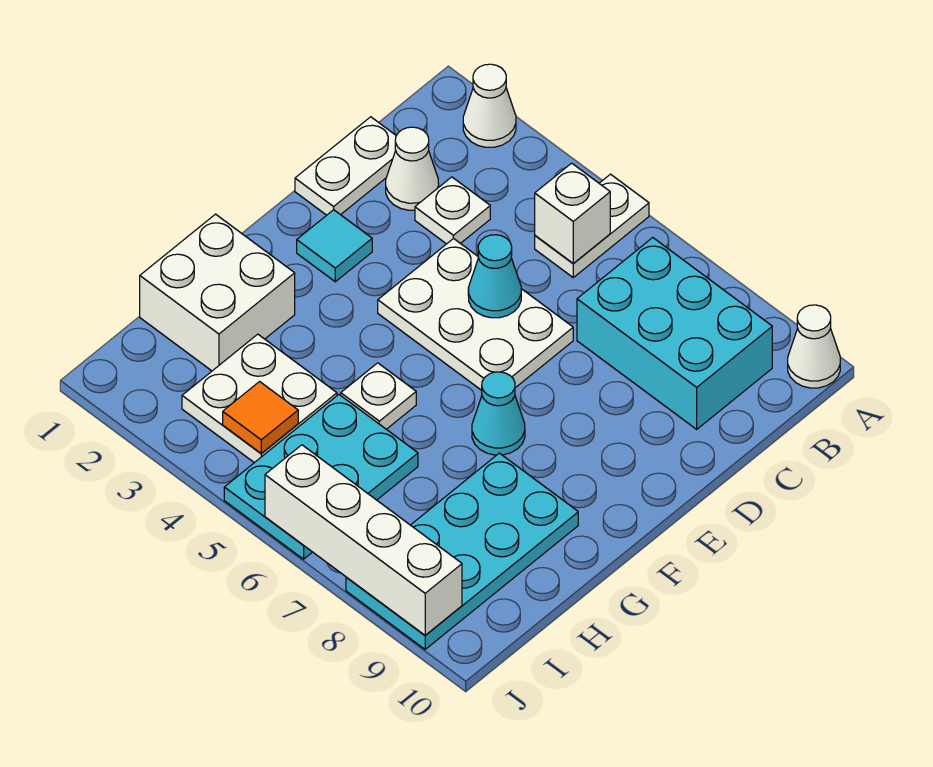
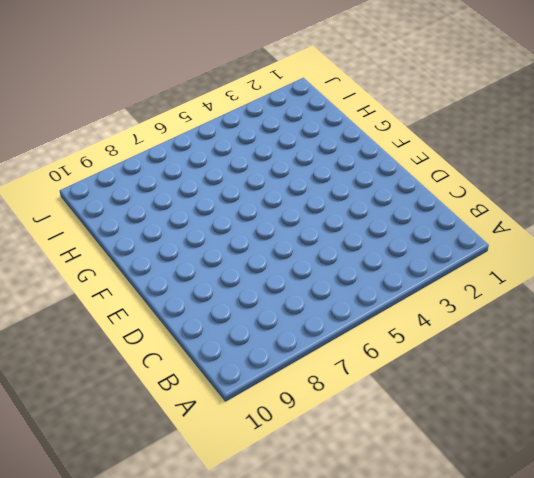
none -> white 1x1 cone [463,64,516,147]
none -> white 1x2 plate [535,174,649,277]
none -> white 1x1 cone [788,305,840,388]

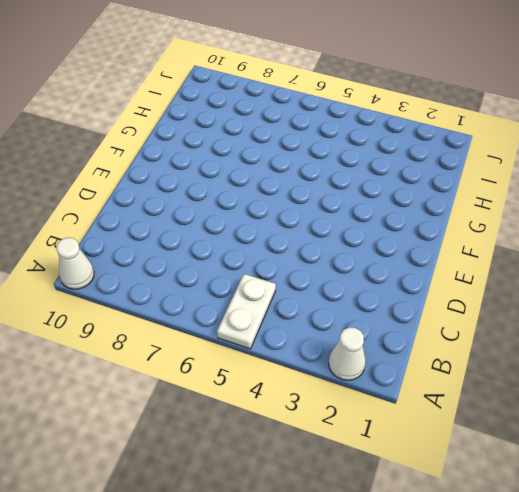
none -> cyan 2x3 brick [577,238,772,429]
none -> white 1x2 plate [295,117,396,215]
none -> white 1x1 cone [386,127,439,210]

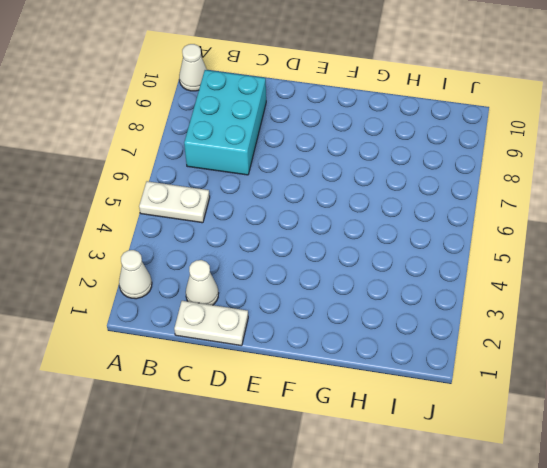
none -> white 1x1 plate [415,177,490,244]
none -> white 2x3 plate [378,238,573,390]
none -> cyan 1x1 tile [297,210,372,282]

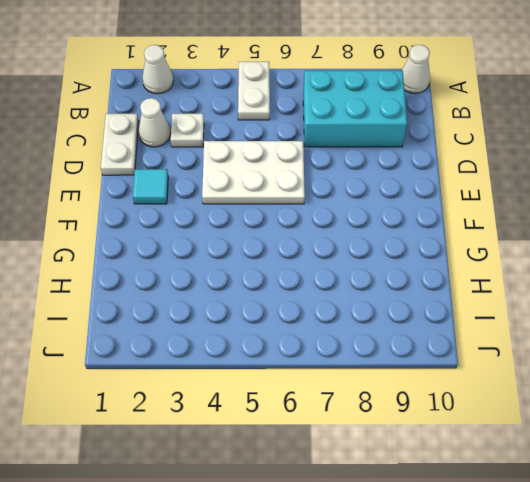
none -> cyan 1x1 cone [472,372,525,455]
none -> white 2x2 brick [140,214,295,371]
none -> white 1x1 plate [341,363,416,429]

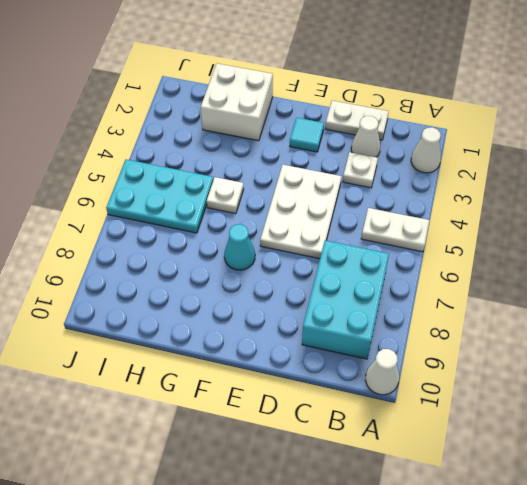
none -> cyan 2x4 plate [346,453,578,649]
none -> white 2x2 plate [182,334,337,463]
none -> white 1x1 brick [535,163,610,264]

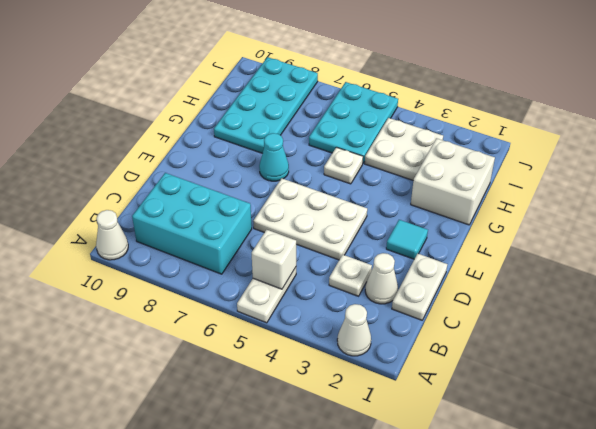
none -> cyan 1x1 cone [468,235,521,318]
none -> orange 1x1 tile [223,382,298,454]
none -> white 1x4 brick [265,445,462,635]

